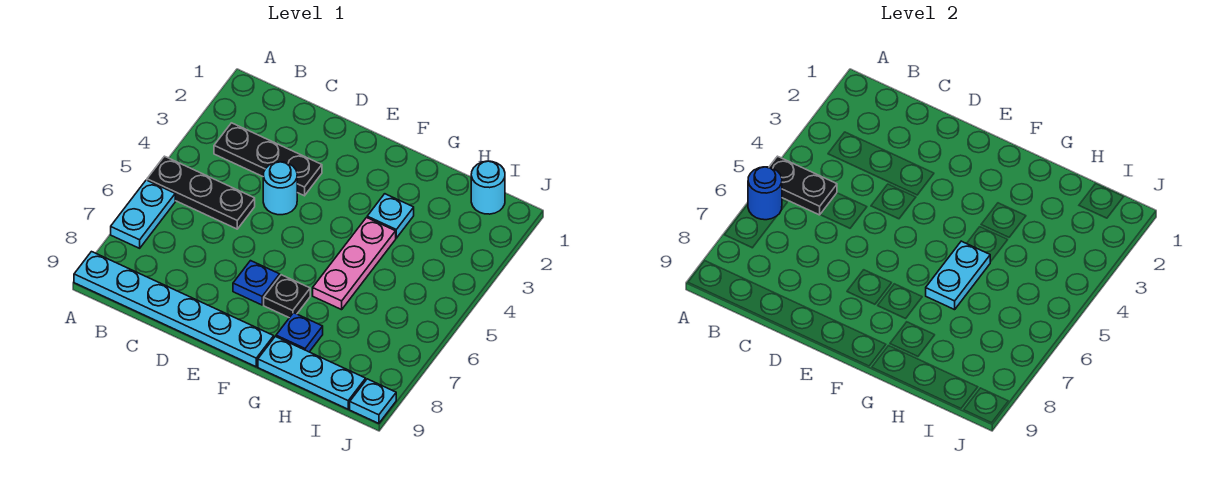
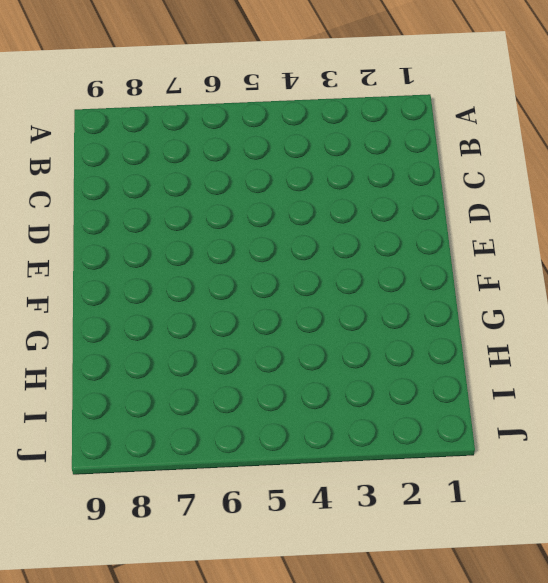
none -> black 1x3 plate [147,156,255,229]
none -> cyan 1x2 plate [111,180,175,248]
none -> cyan 1x6 plate [74,252,274,367]

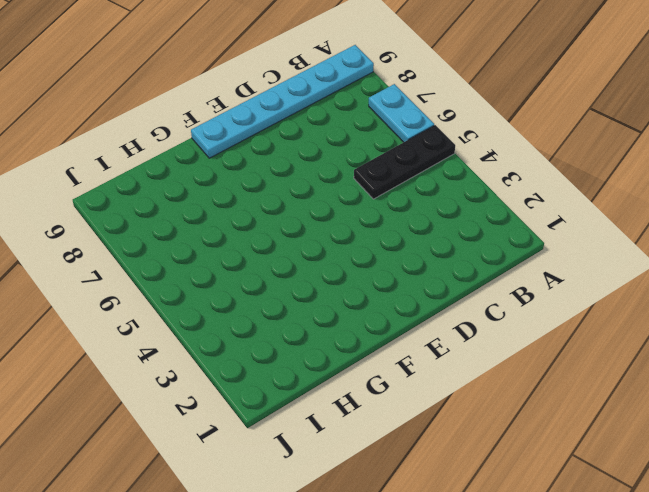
none -> black 1x3 plate [214,123,322,196]
none -> cyan 1x1 round brick [263,162,297,215]
none -> blue 1x1 plate [233,261,280,305]

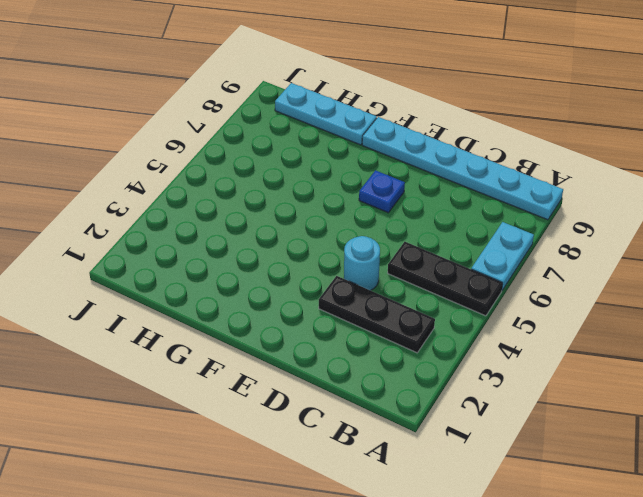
none -> black 1x1 plate [264,275,310,318]
none -> cyan 1x1 plate [367,194,414,238]
none -> pink 1x3 plate [313,218,396,310]

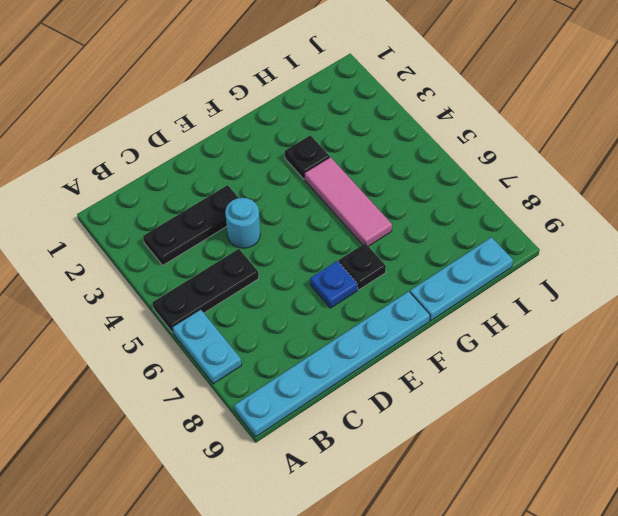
black 1x1 plate [285,135,330,179] -> cyan 1x1 plate [367,194,414,238]
pink 1x3 tile [305,157,392,246] -> pink 1x3 plate [313,218,396,310]
none -> blue 1x1 plate [276,313,323,352]
none -> cyan 1x1 round brick [471,161,505,214]
none -> cyan 1x1 plate [350,379,396,423]

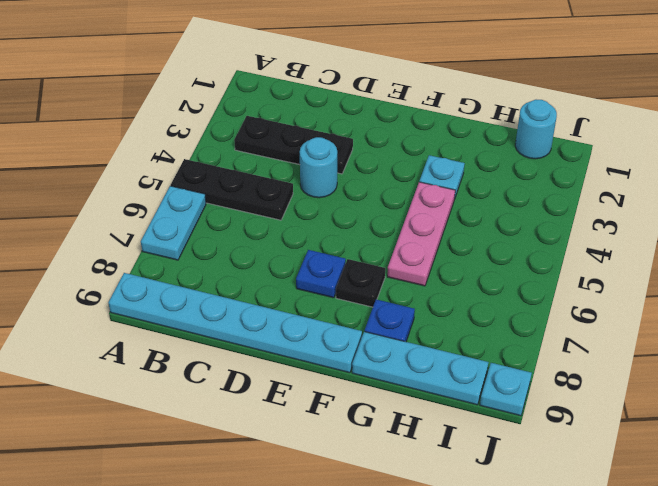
none -> black 1x2 plate [769,156,837,215]
none -> blue 1x1 round brick [748,167,782,220]
none -> cyan 1x2 plate [926,241,990,310]

